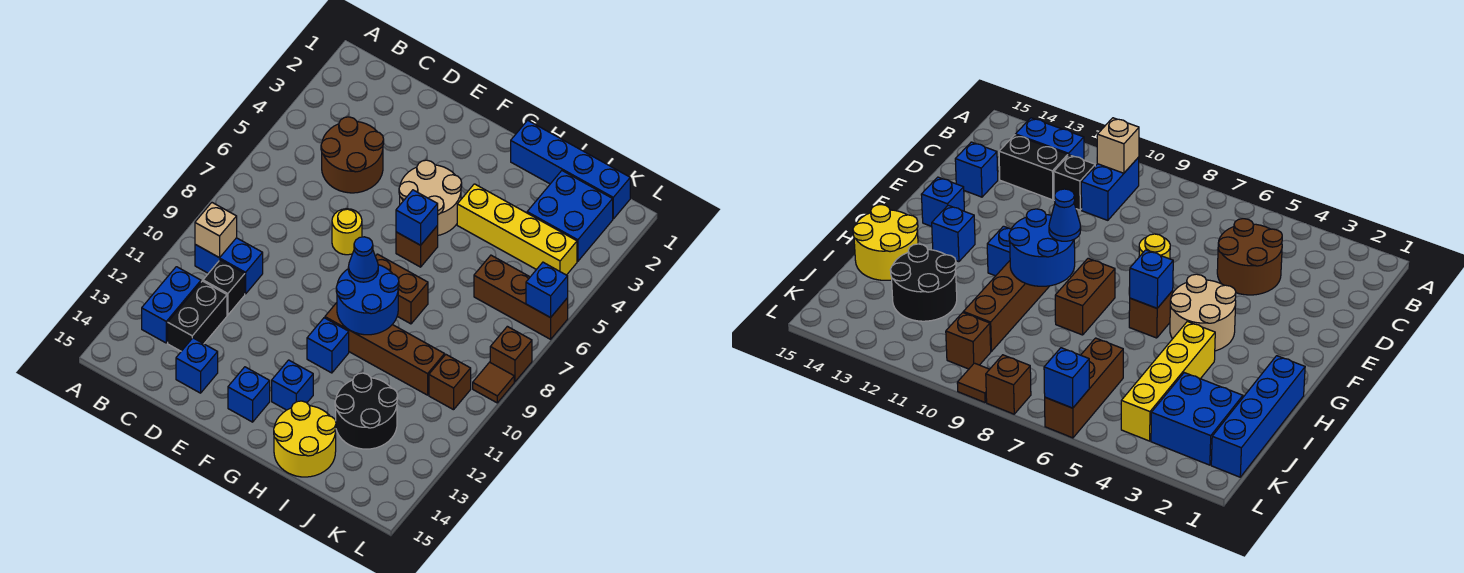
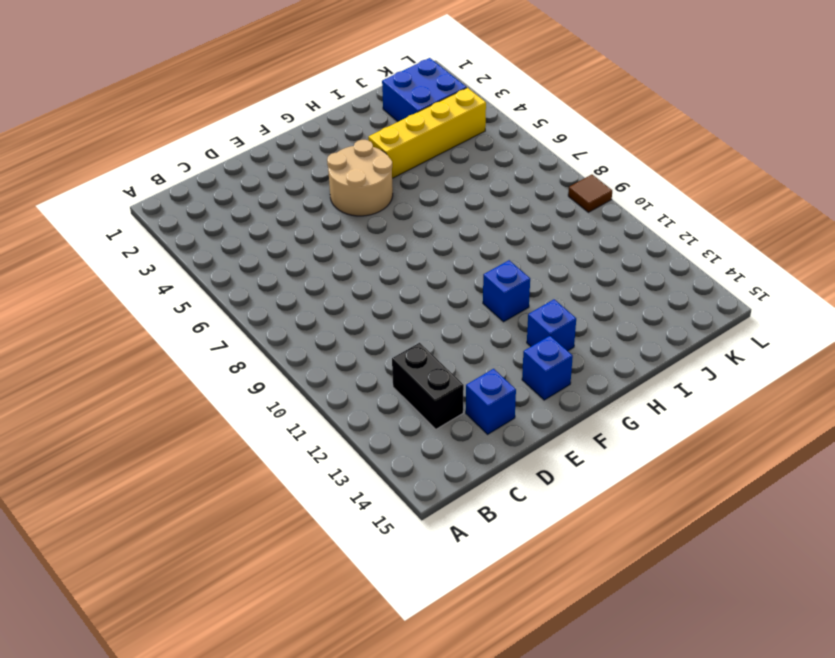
none -> blue 1x2 brick [195,238,263,294]
none -> blue 1x2 brick [142,267,201,343]
none -> brown 2x2 round brick [321,117,384,193]

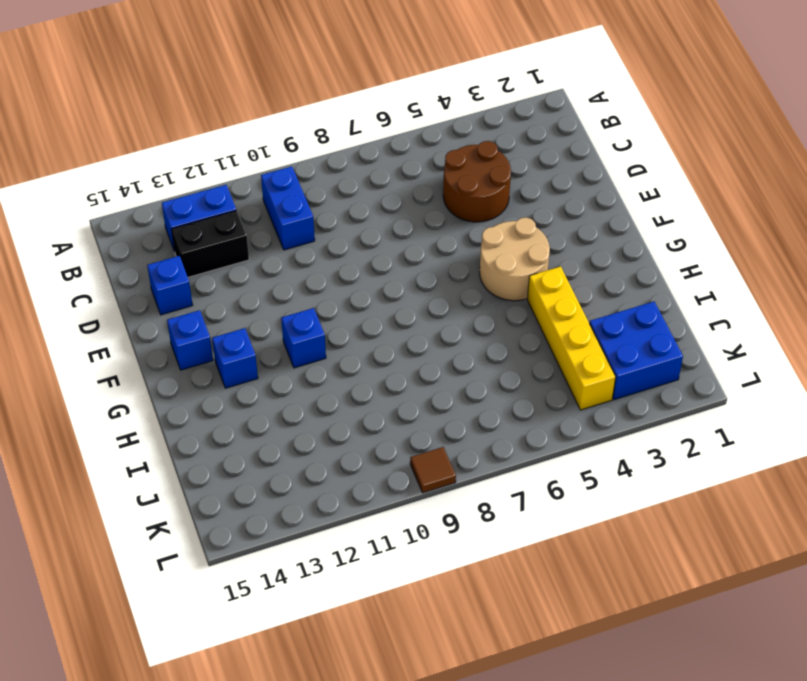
none -> black 1x1 brick [203,260,245,315]
none -> yellow 1x1 round brick [332,209,362,255]
none -> brown 1x1 brick [396,226,438,267]

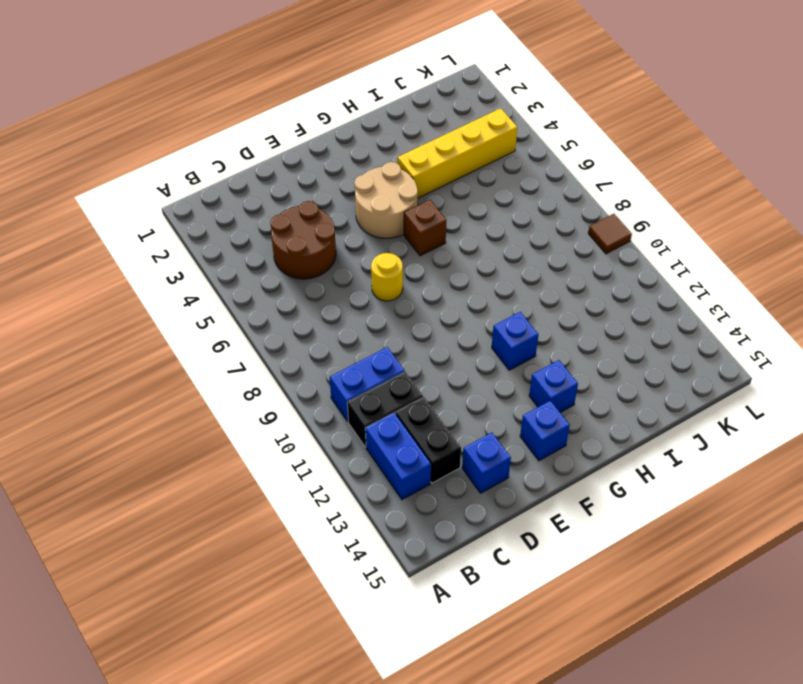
black 1x2 brick [347,372,423,447] -> black 1x1 brick [203,260,245,315]
none -> brown 1x2 brick [375,254,428,324]
none -> brown 1x4 brick [325,303,445,395]
none -> blue 1x4 brick [511,120,630,219]

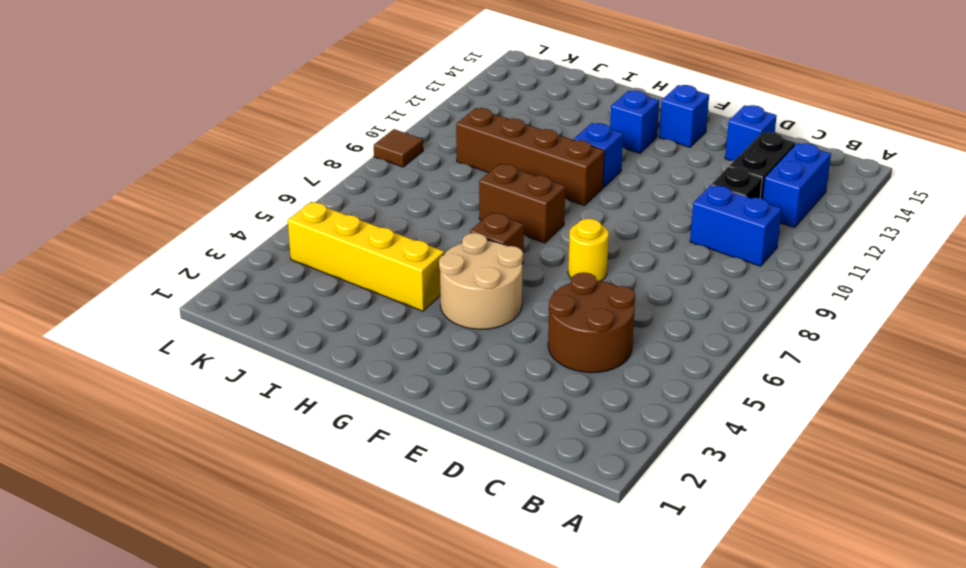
none -> blue 1x4 brick [511,120,630,219]
none -> yellow 2x2 round brick [274,401,336,477]
none -> black 2x2 round brick [335,373,398,449]

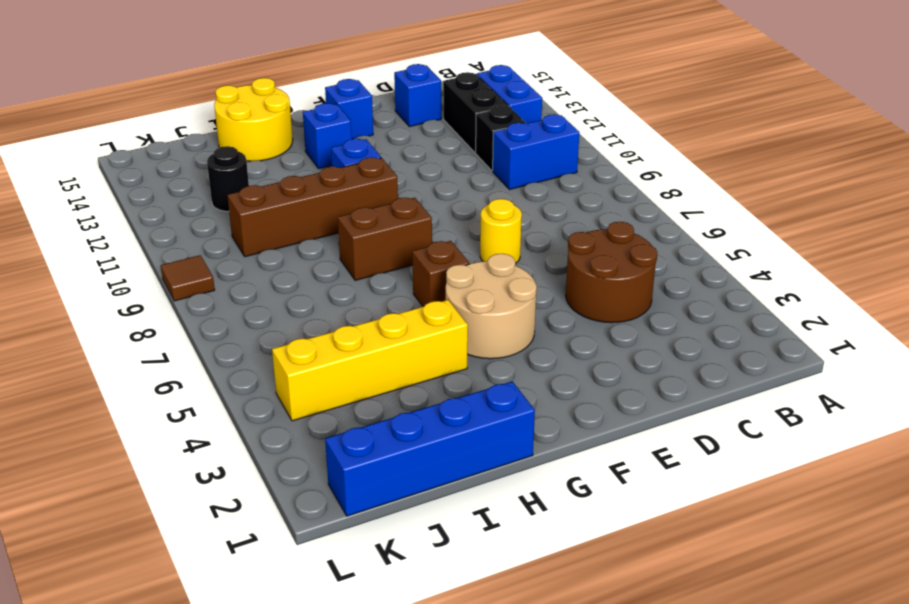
black 1x1 round brick [207,146,249,211] -> black 2x2 round brick [335,373,398,449]
none -> blue 2x2 brick [527,171,613,261]
none -> brown 1x3 brick [474,255,568,339]
none -> brown 1x1 brick [429,355,471,410]

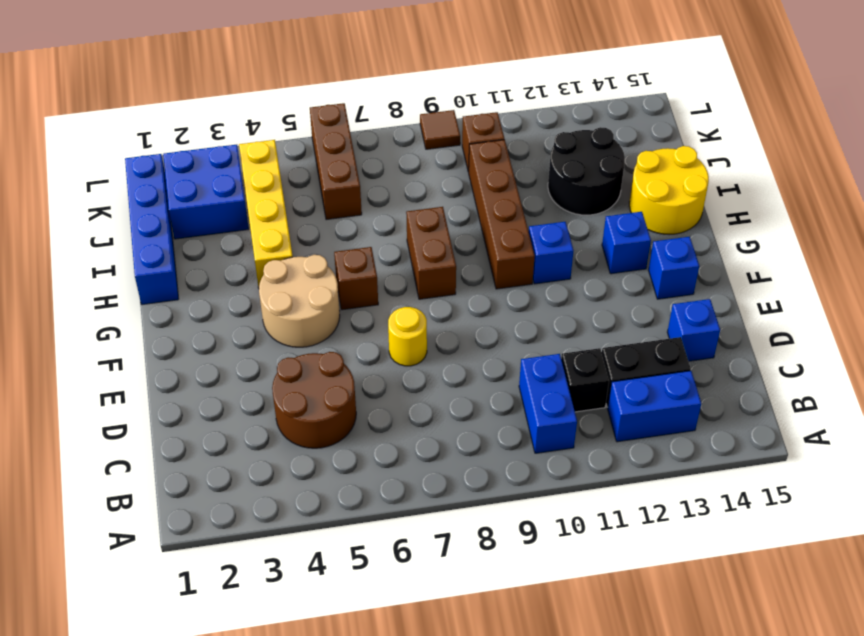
none -> brown 1x1 brick [490,326,532,382]
none -> tan 1x1 brick [195,203,237,258]
none -> blue 1x1 brick [396,190,438,245]

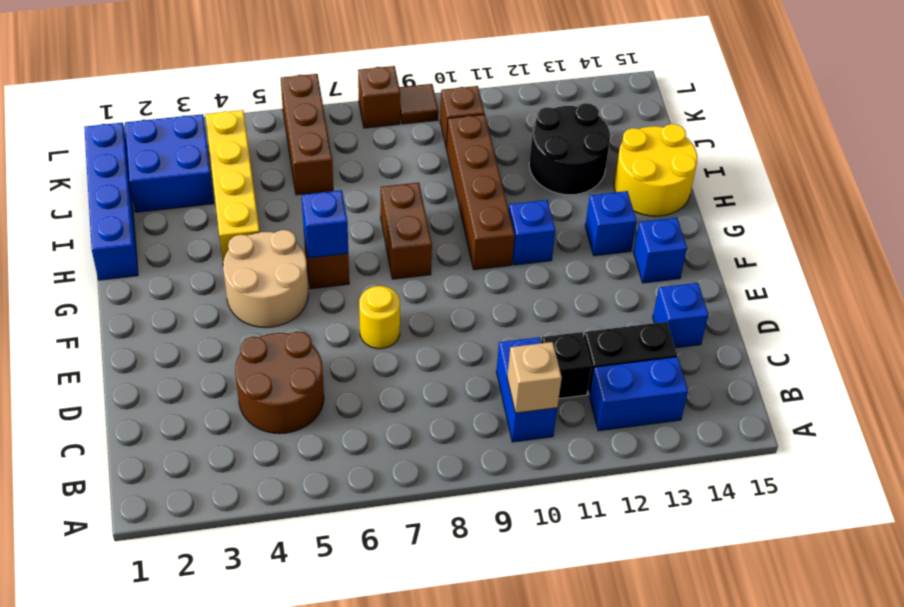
none -> blue 2x2 round brick [336,265,399,335]
none -> blue 1x1 brick [526,262,568,318]
none -> blue 1x1 cone [348,237,378,282]

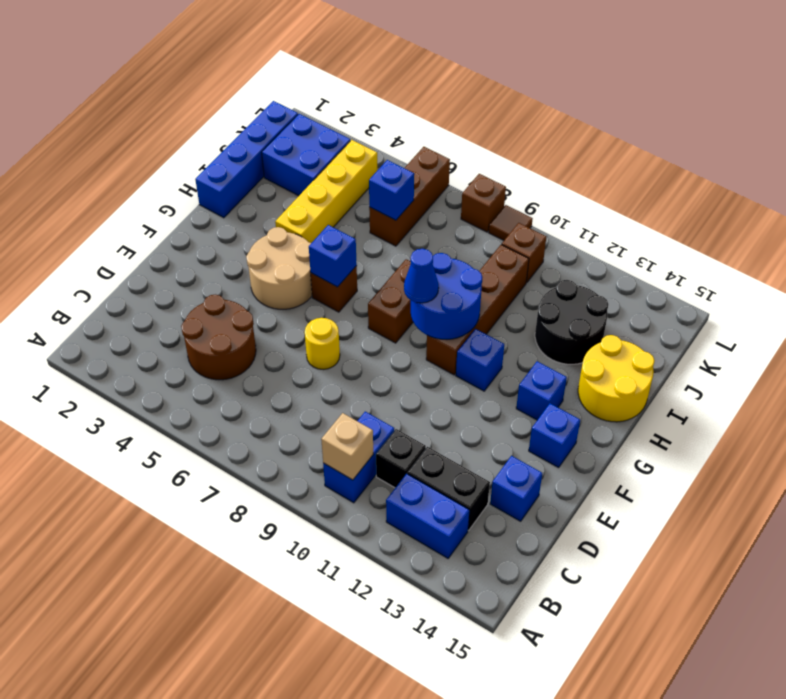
blue 1x1 brick [369,160,414,220] -> blue 1x1 brick moved to [526,262,568,318]

